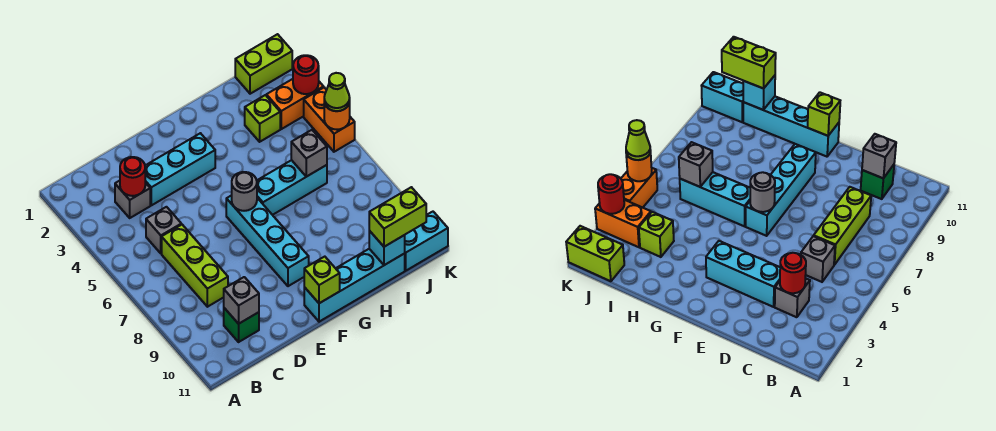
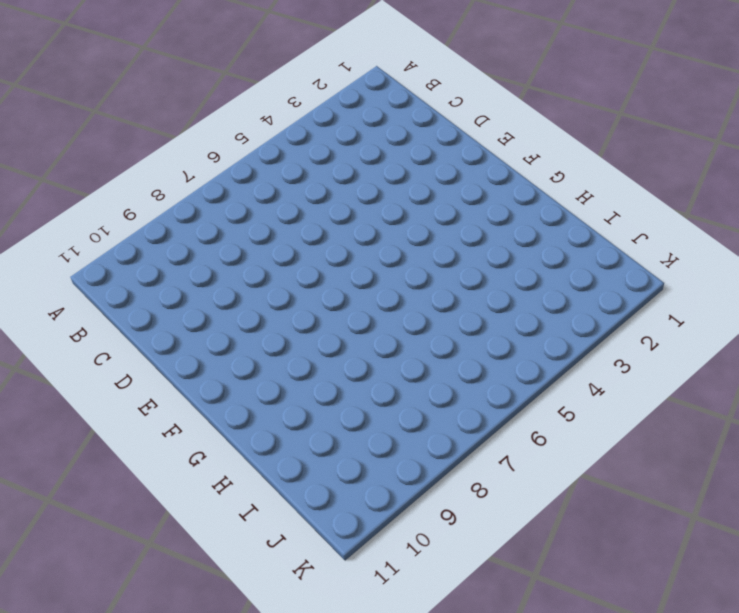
none -> grey 1x1 brick [115,181,150,218]
none -> grey 1x1 brick [146,207,181,253]
none -> lime 1x3 brick [162,225,228,307]

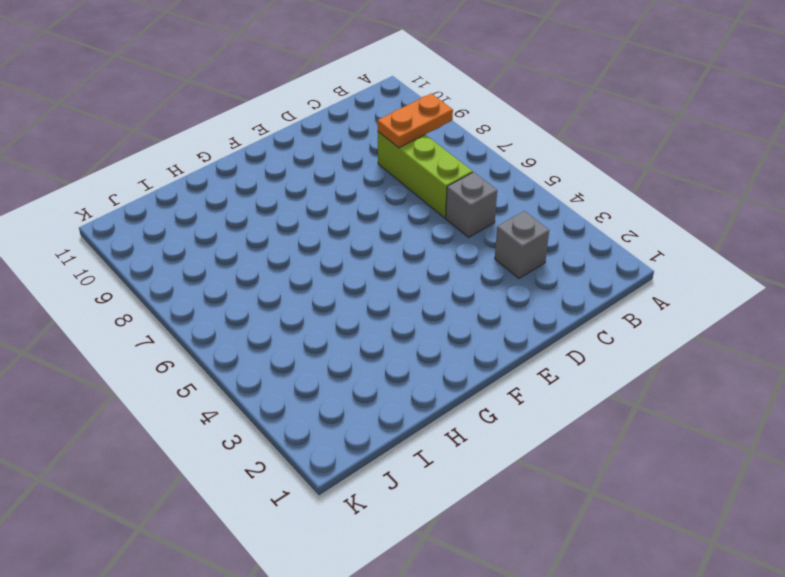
orange 1x2 plate [378,94,453,148] -> none
none -> green 1x1 brick [224,308,259,342]
none -> cyan 1x3 brick [145,133,215,205]
none -> cyan 1x4 brick [226,195,309,286]

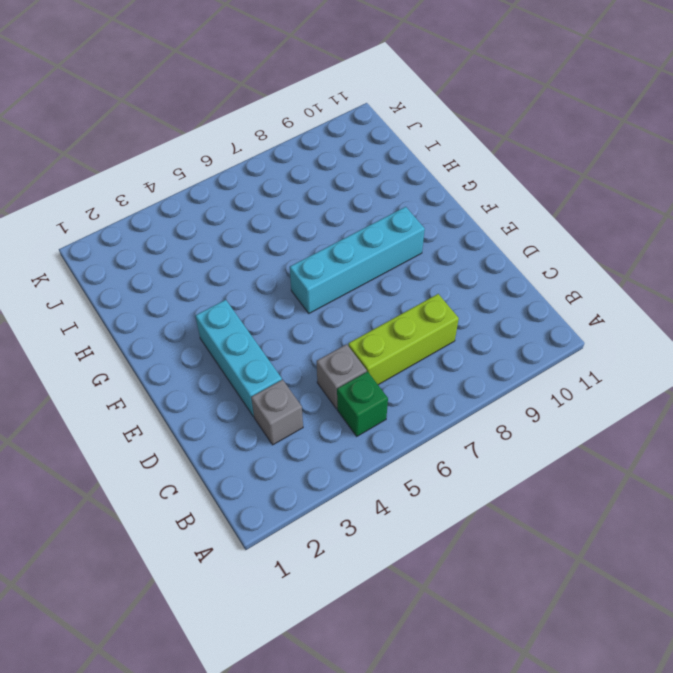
green 1x1 brick [337,372,388,436] -> green 1x1 brick moved to [224,308,259,342]
none -> cyan 1x4 brick [304,249,405,322]
none -> cyan 1x3 brick [257,160,327,215]
none -> lime 1x1 brick [245,95,280,142]

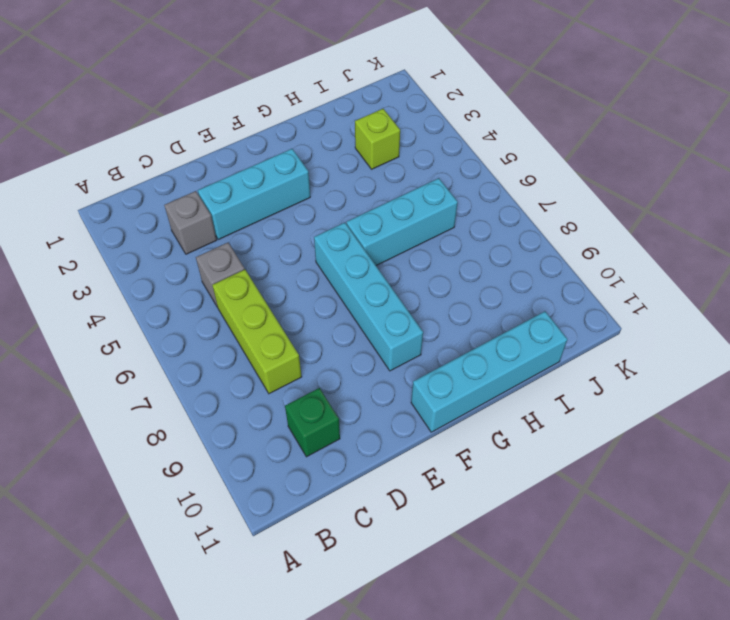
none -> lime 1x2 brick [235,34,292,94]
none -> orange 1x2 brick [266,79,324,129]
none -> cyan 1x2 brick [404,212,448,271]

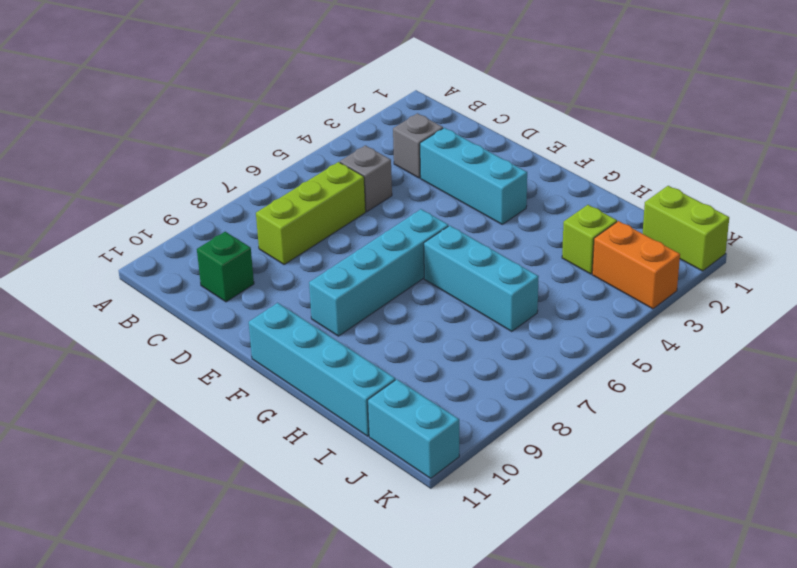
none -> orange 1x2 brick [304,88,355,152]
none -> red 1x1 round brick [120,157,145,196]
none -> grey 1x1 brick [224,277,259,324]

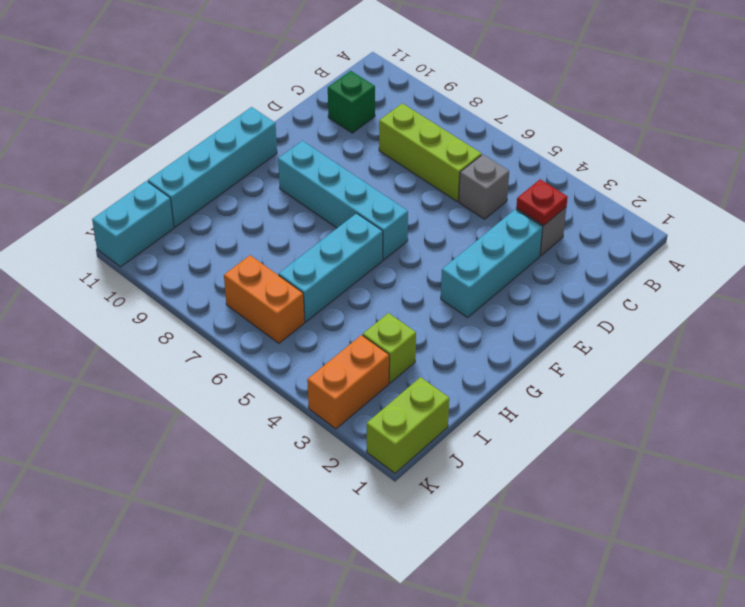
red 1x1 plate [516,179,568,225] -> red 1x1 round brick [120,157,145,196]
orange 1x2 brick [224,255,305,343] -> orange 1x2 brick moved to [304,88,355,152]
none -> grey 1x1 brick [224,277,259,324]
none -> grey 1x1 round brick [232,172,257,211]
none -> lime 1x1 brick [304,257,340,303]

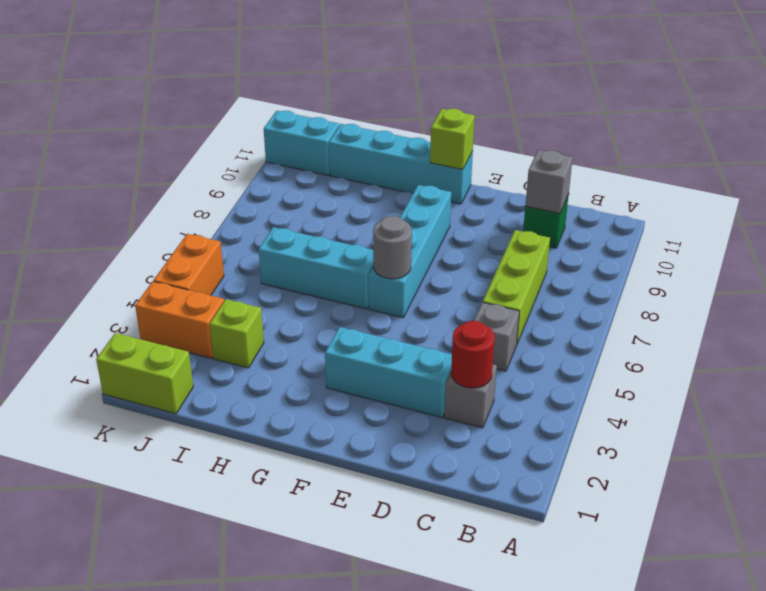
none -> grey 1x1 brick [291,130,327,177]
none -> cyan 1x1 brick [369,231,405,265]
none -> red 1x1 round brick [293,55,319,94]

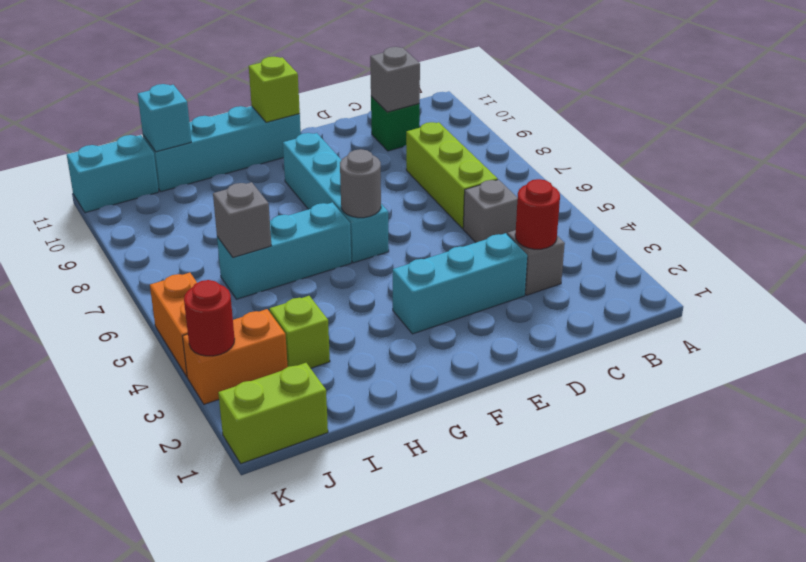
none -> orange 1x1 round brick [324,102,350,130]
none -> lime 1x2 brick [369,187,426,247]
none -> lime 1x1 cone [324,73,350,111]

